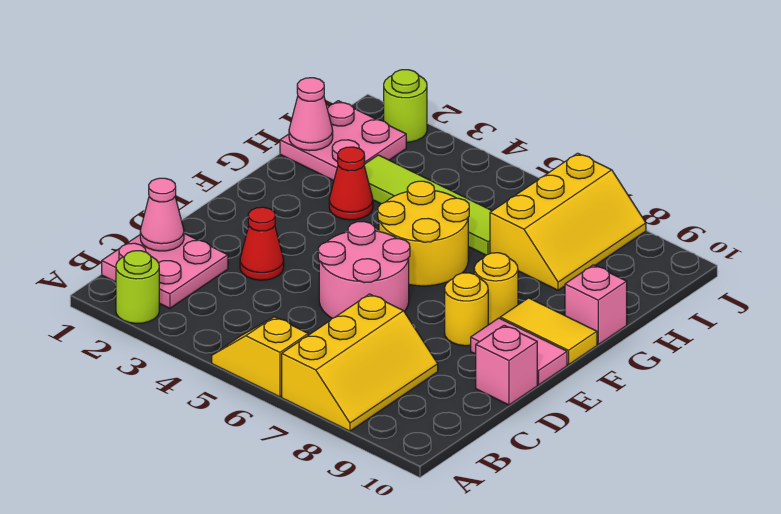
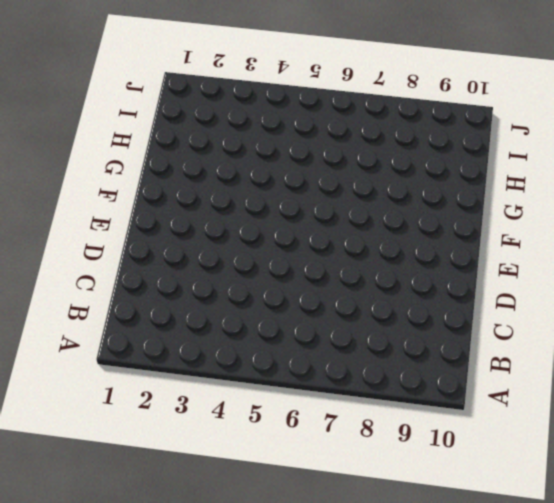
none -> lime 1x1 round brick [116,251,159,323]
none -> yellow 1x2 slope [212,317,308,397]
none -> yellow 2x3 slope [282,294,438,431]

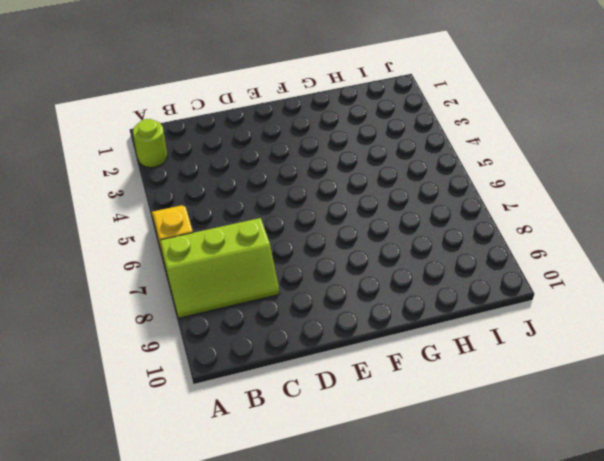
lime 2x3 slope [160,218,280,318] -> yellow 2x3 slope [282,294,438,431]
none -> pink 2x2 plate [102,233,228,308]
none -> red 1x1 cone [240,207,284,280]
none -> pink 2x2 round brick [318,221,410,318]

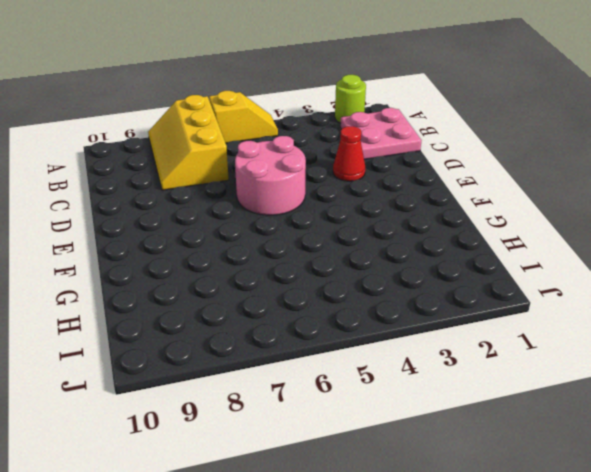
none -> pink 1x1 brick [476,325,537,405]
none -> yellow 1x1 round brick [445,273,488,346]
none -> pink 1x2 tile [471,318,567,385]

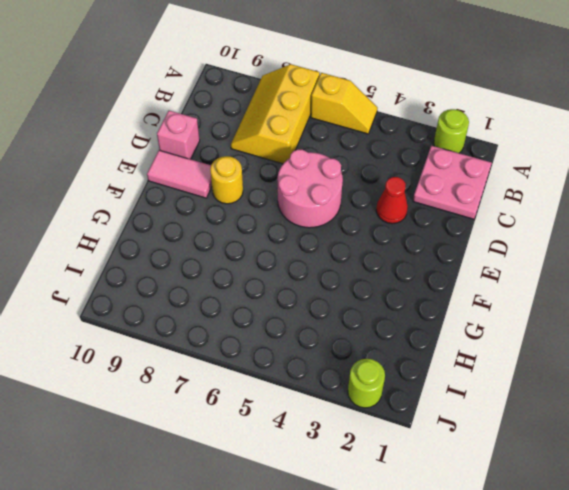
none -> yellow 2x2 round brick [378,181,469,286]
none -> yellow 1x1 round brick [474,253,518,325]
none -> yellow 1x2 tile [500,298,597,365]

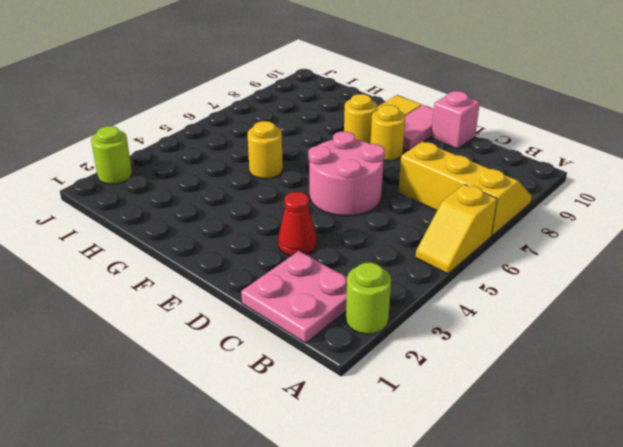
yellow 1x1 round brick [248,121,283,179] -> yellow 2x2 round brick [378,181,469,286]
none -> red 1x1 cone [329,147,373,220]
none -> pink 1x1 brick [565,265,627,344]
none -> pink 2x2 plate [280,101,406,181]

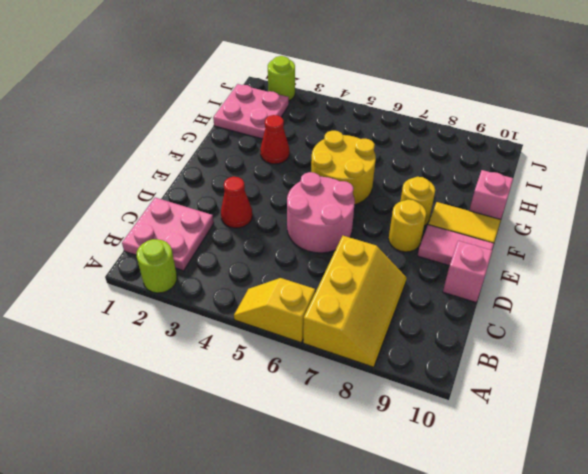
none -> lime 1x4 tile [364,155,492,255]
none -> yellow 2x3 slope [490,153,646,290]
none -> pink 1x1 cone [140,178,184,251]

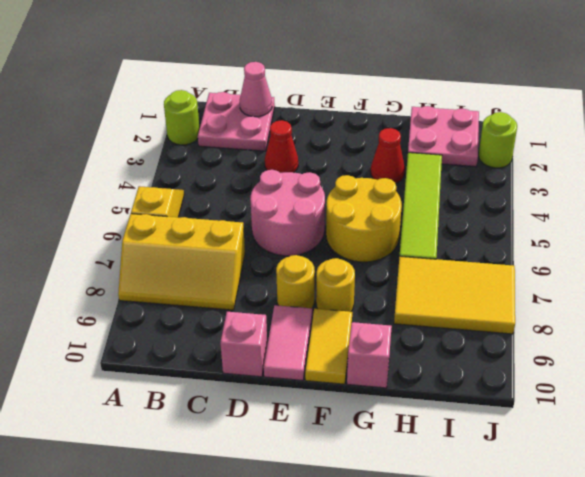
yellow 2x3 tile [394,256,515,334] -> yellow 2x3 slope [490,153,646,290]
none -> pink 1x1 cone [289,78,333,151]

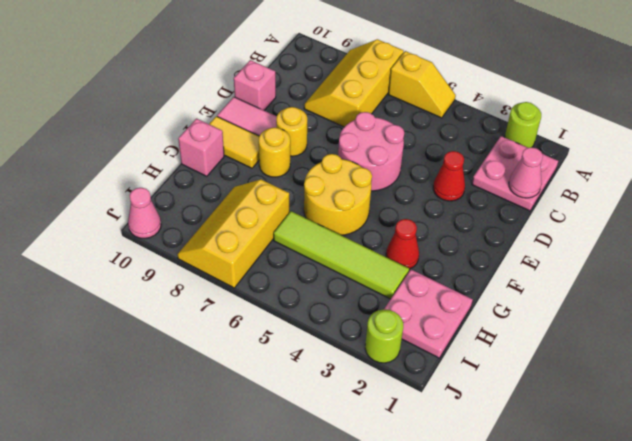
pink 1x1 cone [128,188,161,238] -> pink 1x1 cone moved to [289,78,333,151]

